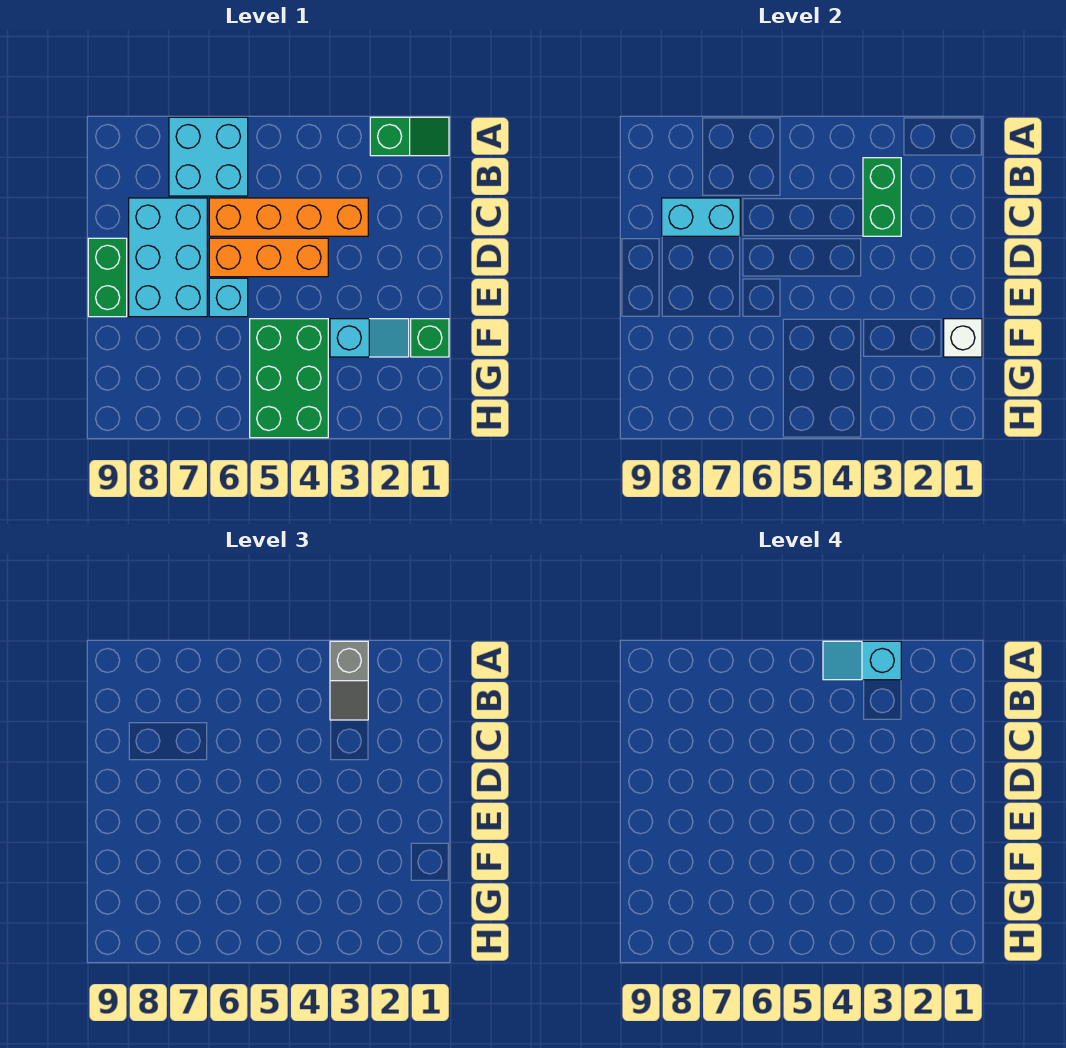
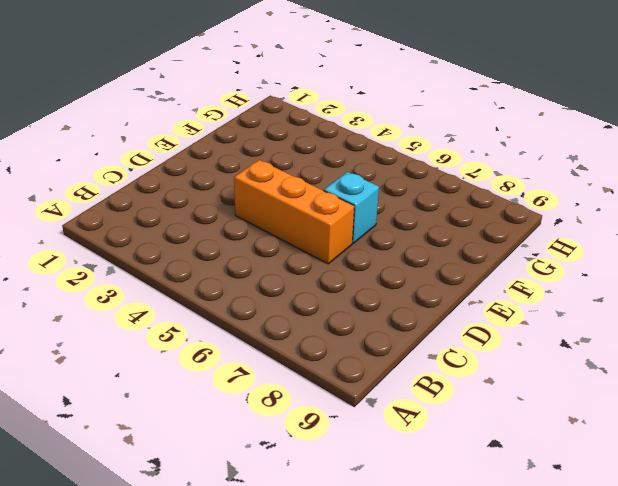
none -> green 1x2 slope [370,117,449,156]
none -> cyan 2x2 brick [169,117,248,196]
none -> orange 1x4 brick [209,198,368,236]

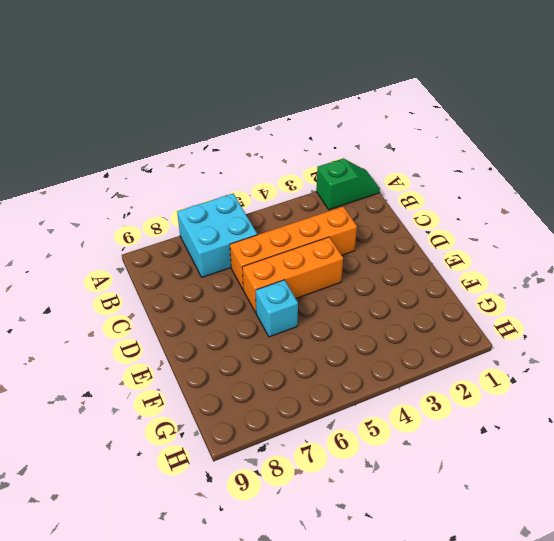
none -> cyan 2x3 brick [129,198,207,317]
none -> green 1x2 brick [88,238,127,317]
none -> green 1x1 brick [411,319,449,357]

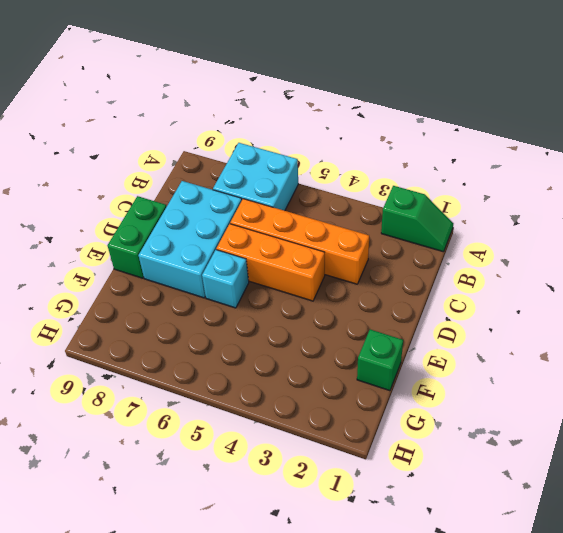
none -> cyan 1x2 slope [330,319,409,357]
none -> green 2x3 brick [250,319,328,438]
none -> green 1x2 brick [863,158,901,236]

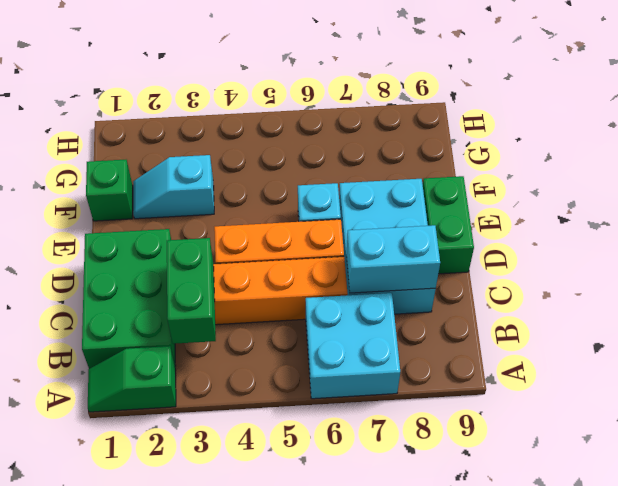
green 2x3 brick [82,229,176,369] -> green 2x3 brick moved to [250,319,328,438]
none -> white 1x1 brick [944,319,982,357]
none -> grey 1x2 slope [330,641,368,720]
none -> cyan 1x2 slope [823,641,901,680]

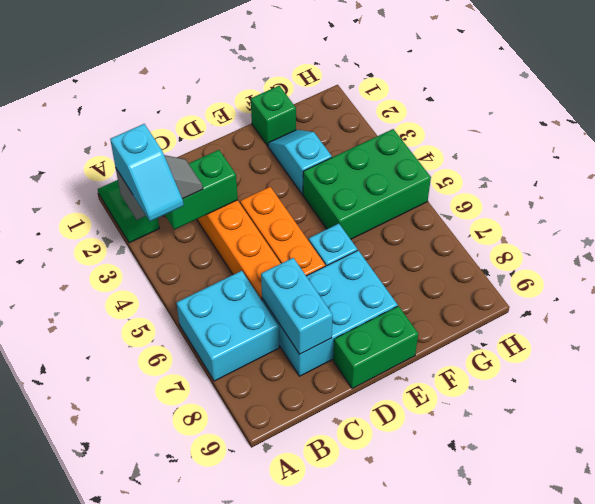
none -> white 1x1 brick [944,319,982,357]

